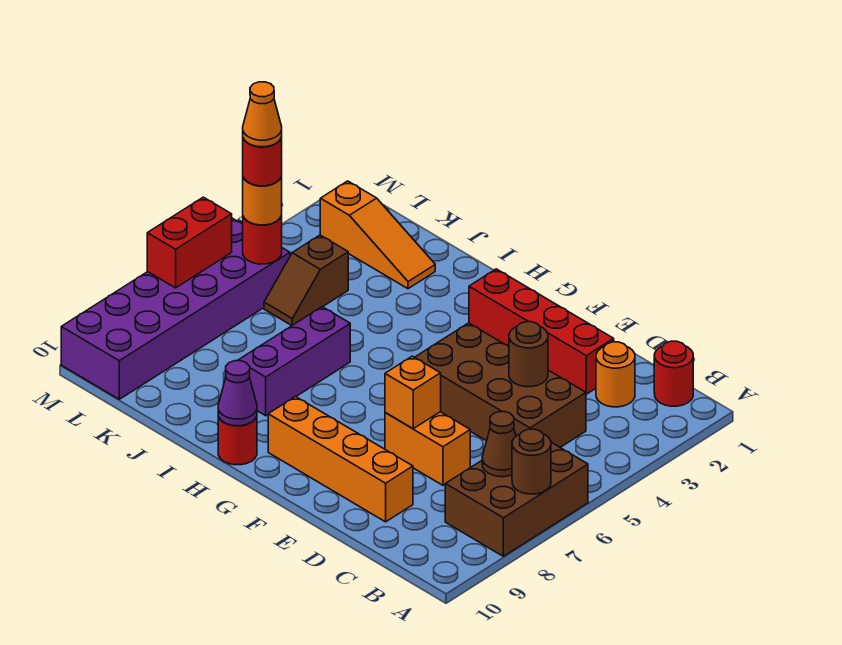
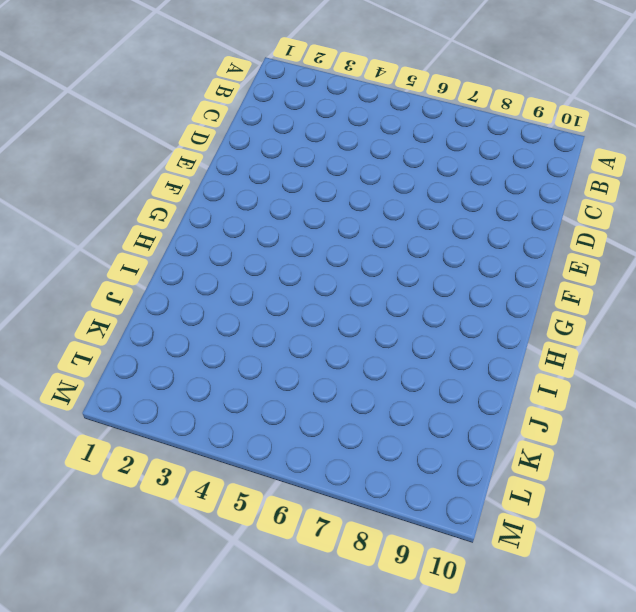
none -> brown 2x3 brick [445,442,588,556]
none -> red 1x1 round brick [654,341,693,406]
none -> orange 1x1 round brick [596,342,635,407]

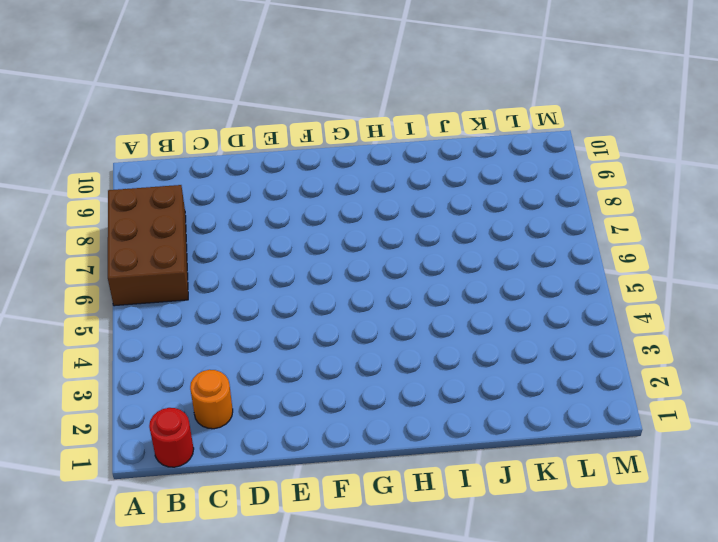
none -> brown 2x4 brick [415,323,586,447]
none -> red 1x4 brick [469,269,614,394]
none -> orange 1x2 brick [385,412,470,485]

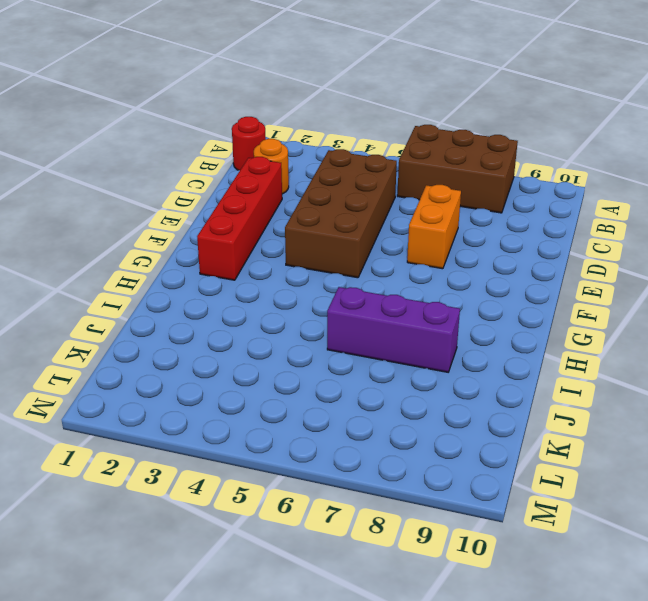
none -> orange 1x4 brick [268,397,413,522]
none -> red 1x1 round brick [218,417,257,465]
none -> orange 1x3 slope [320,181,435,289]

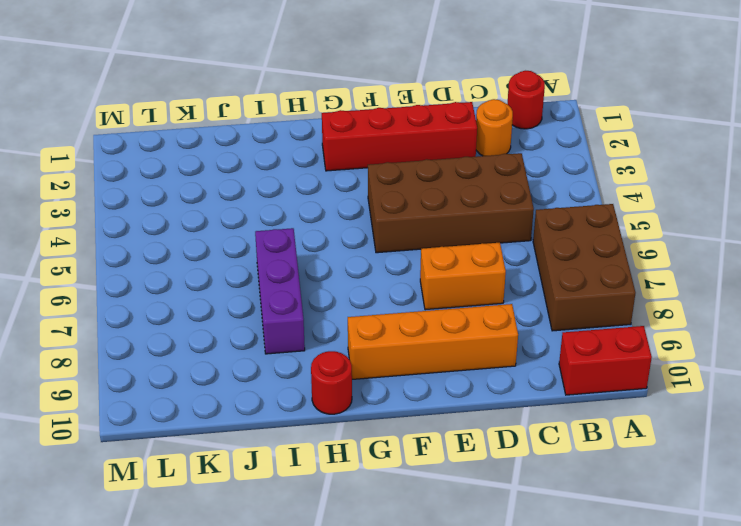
red 1x2 brick [559,326,652,395] -> red 1x2 brick turned to [147,197,232,288]
none -> orange 1x3 slope [320,181,435,289]
none -> brown 1x2 slope [264,235,348,325]
none -> purple 2x6 brick [61,218,290,399]

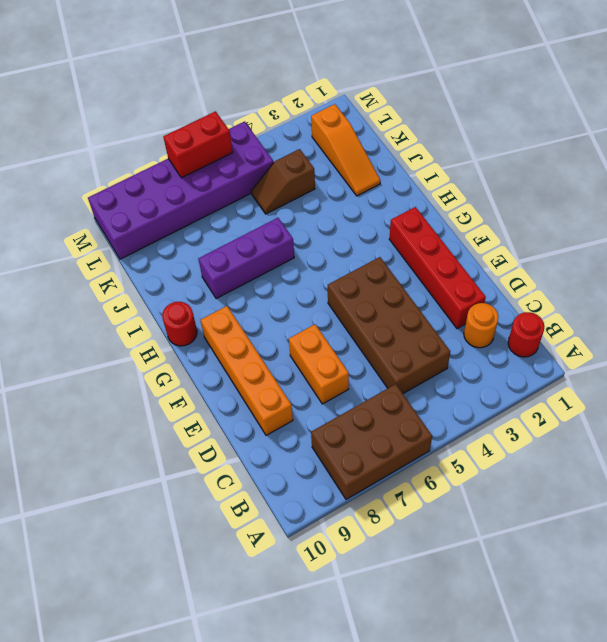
none -> brown 1x1 round brick [512,429,551,494]
none -> brown 1x1 cone [482,412,516,477]
none -> brown 1x1 round brick [509,322,548,387]

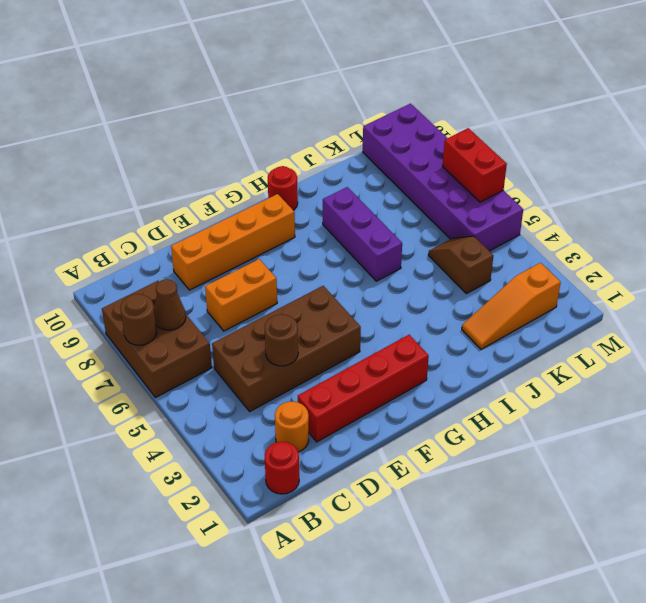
none -> orange 1x1 brick [385,356,441,429]
none -> purple 1x1 cone [218,361,257,426]
none -> red 1x1 round brick [243,216,282,264]

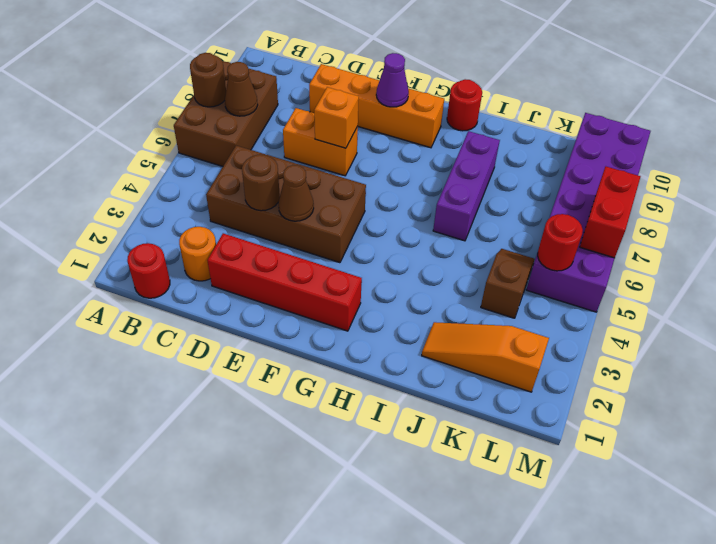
brown 1x1 cone [278,165,314,221] -> none
purple 1x1 cone [376,53,409,107] -> purple 1x1 cone moved to [218,361,257,426]
none -> orange 1x1 round brick [243,177,282,225]
none -> red 1x1 round brick [243,138,282,186]
none -> orange 1x1 cone [243,82,282,147]

